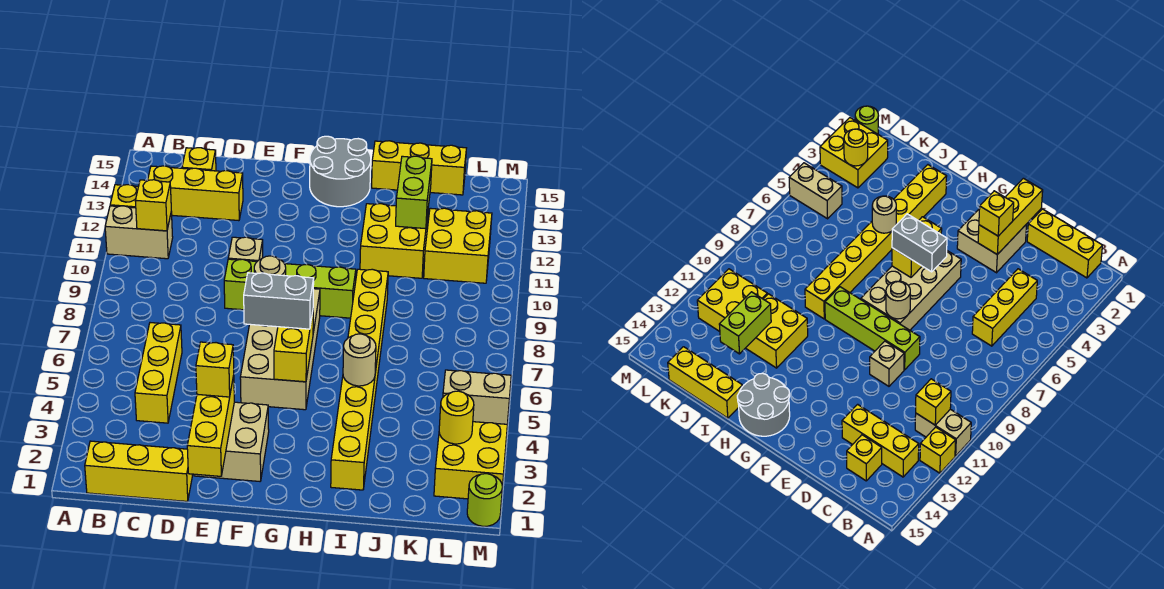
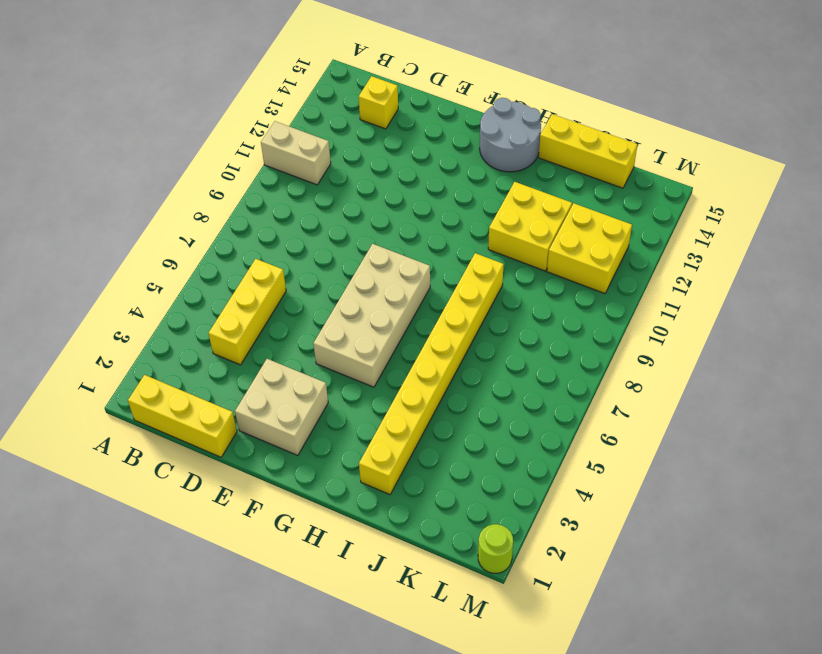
none -> yellow 1x1 brick [110,185,138,208]
none -> yellow 1x3 brick [148,166,243,221]
none -> lime 1x4 brick [224,259,356,318]

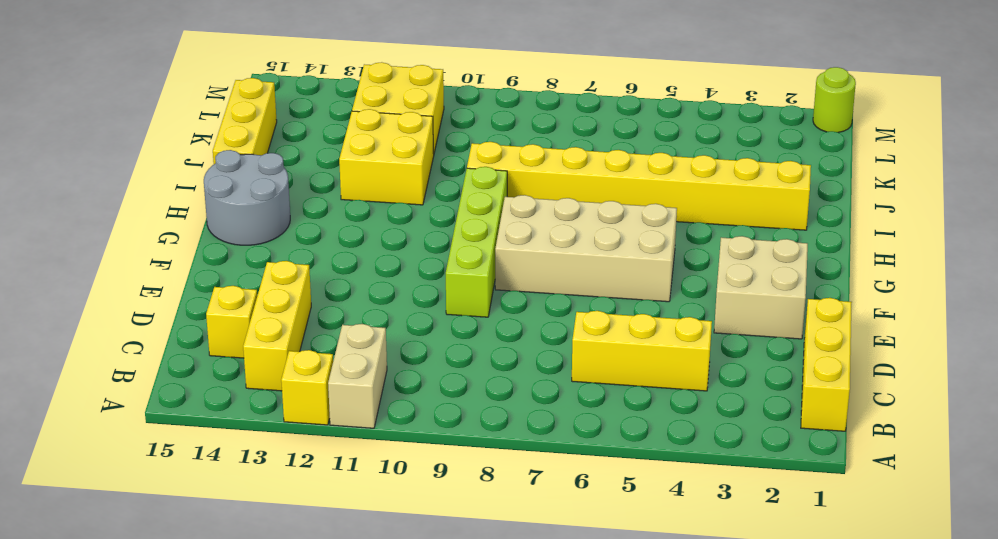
none -> tan 1x1 brick [228,237,263,261]
none -> yellow 2x2 brick [434,422,507,499]
none -> tan 1x2 brick [443,370,511,424]

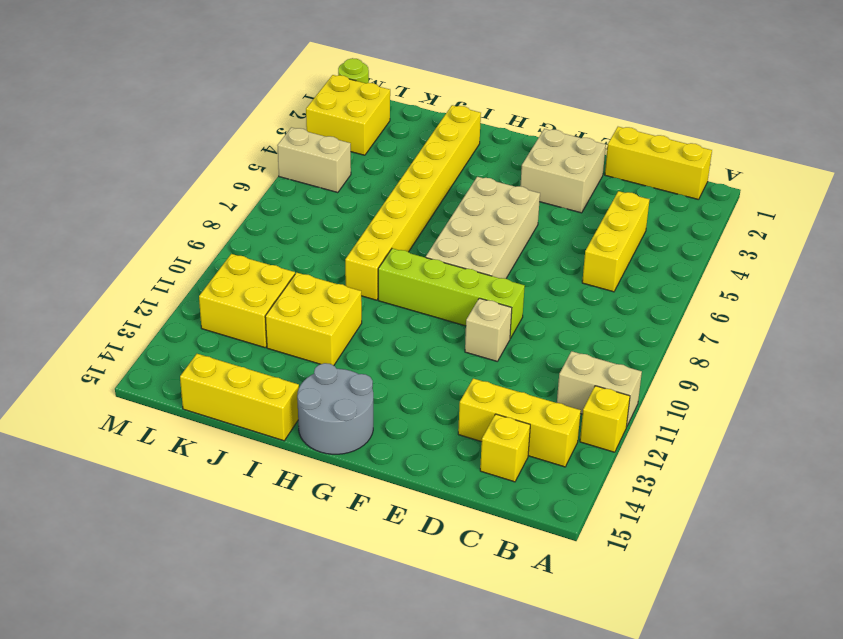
none -> yellow 1x1 brick [135,180,171,231]
none -> yellow 1x3 brick [187,375,234,476]
none -> tan 1x1 round brick [254,256,286,276]

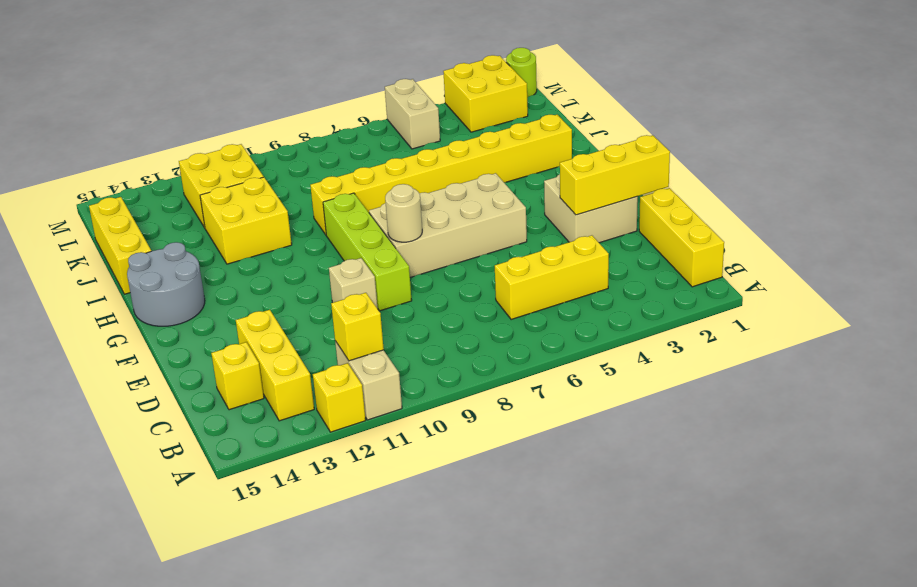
none -> yellow 1x2 brick [274,312,313,382]
none -> tan 1x1 round brick [343,334,376,386]
none -> lime 1x2 brick [396,156,432,229]

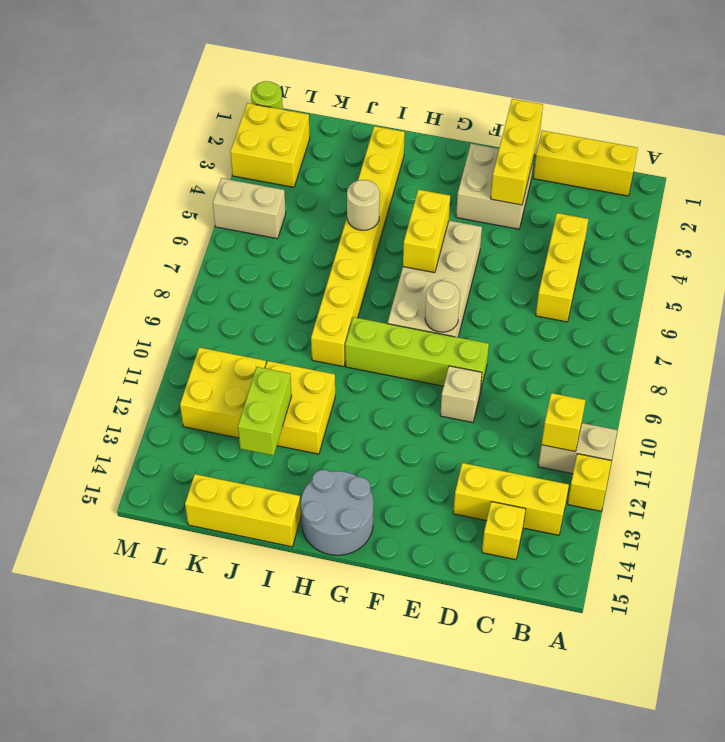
none -> yellow 1x1 round brick [439,391,474,444]
none -> yellow 1x1 brick [196,342,234,397]
none -> grey 1x2 brick [244,273,314,329]

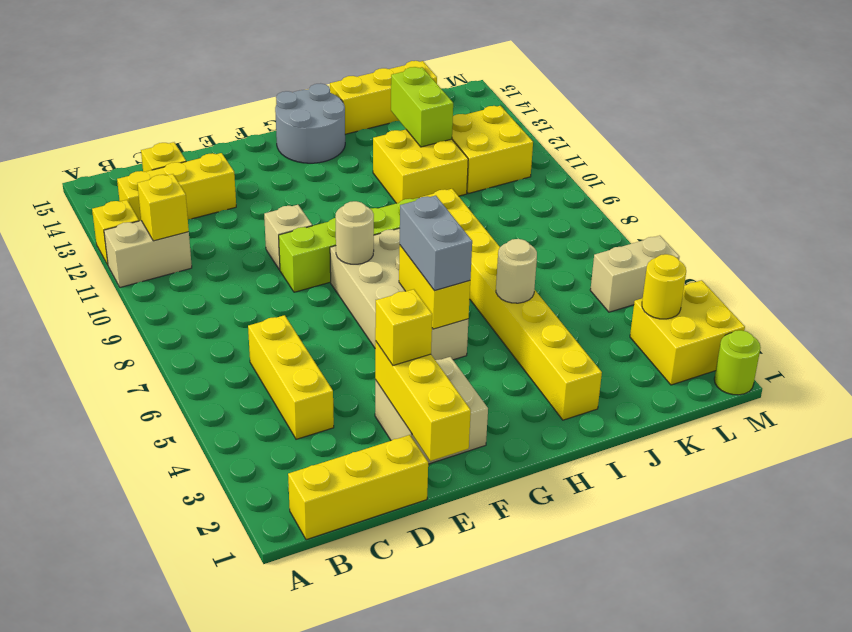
grey 1x2 brick [400,196,472,291] -> grey 1x2 brick turned to [244,273,314,329]

